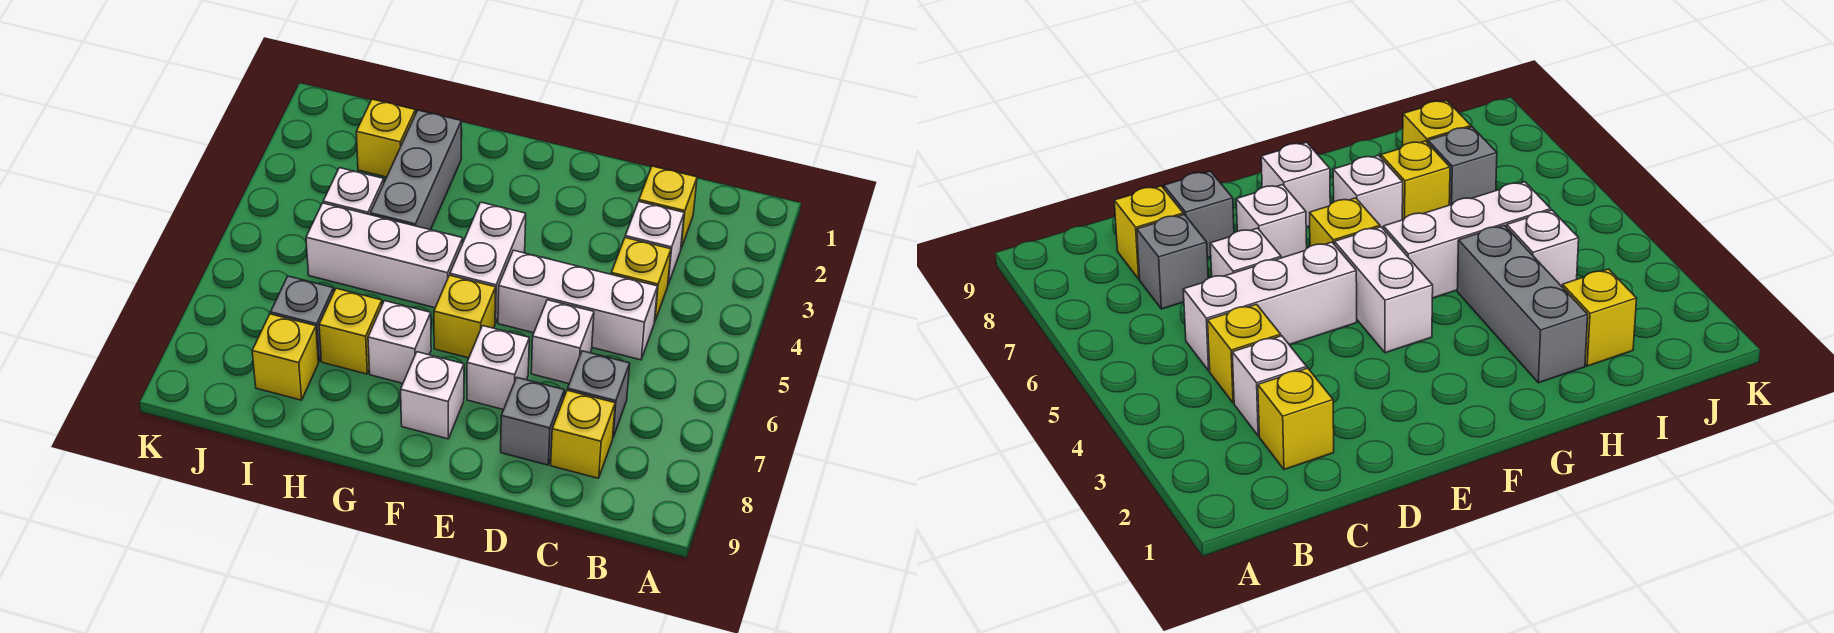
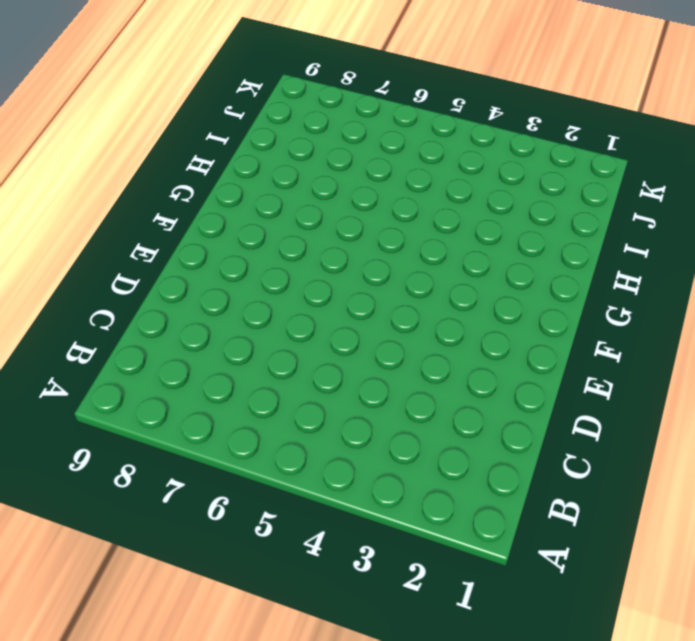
none -> yellow 1x1 brick [639,166,697,248]
none -> white 1x1 brick [625,201,684,284]
none -> yellow 1x1 brick [611,238,671,322]

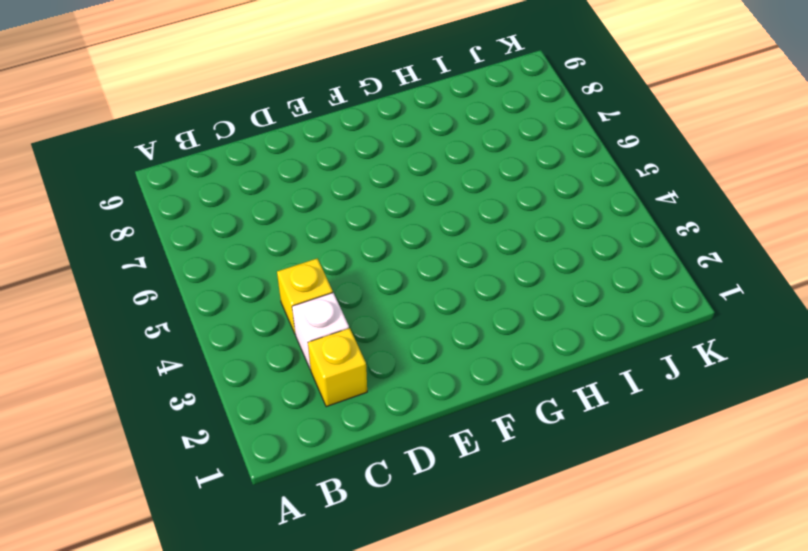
none -> white 1x3 brick [498,250,658,360]
none -> grey 1x1 brick [568,351,630,437]
none -> yellow 1x1 brick [551,390,615,478]

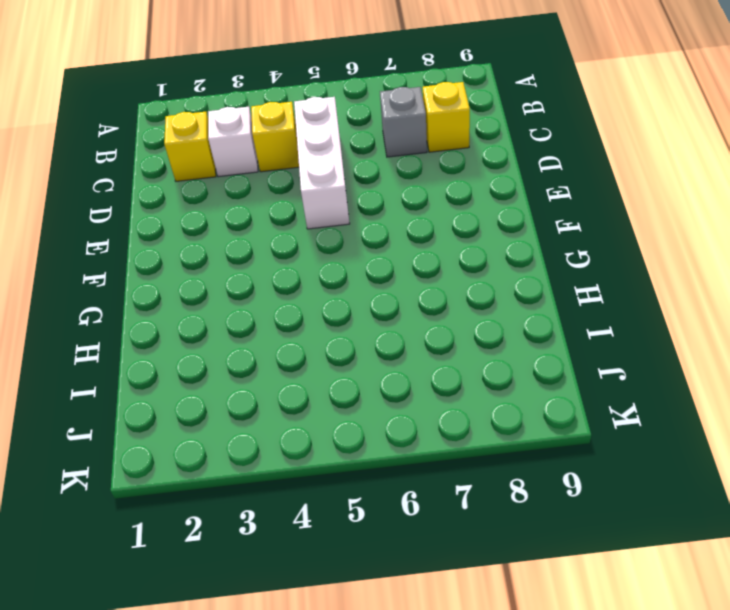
none -> white 1x1 brick [531,300,594,384]
none -> grey 1x1 brick [501,378,564,465]
none -> white 1x1 brick [467,326,529,410]

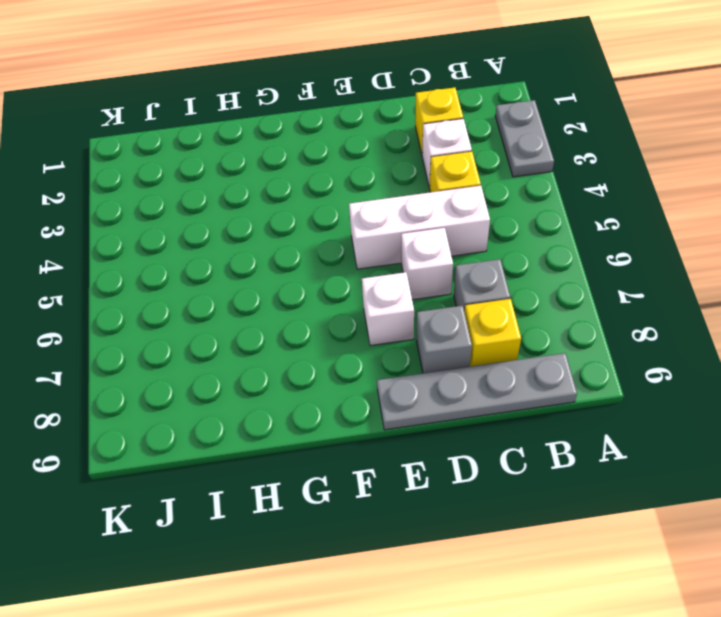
grey 1x2 plate [495,100,554,177] -> none
grey 1x4 plate [377,353,577,430] -> none
none -> white 1x2 brick [450,202,526,323]
none -> yellow 1x1 brick [434,275,496,358]
none -> white 1x1 brick [401,352,464,439]

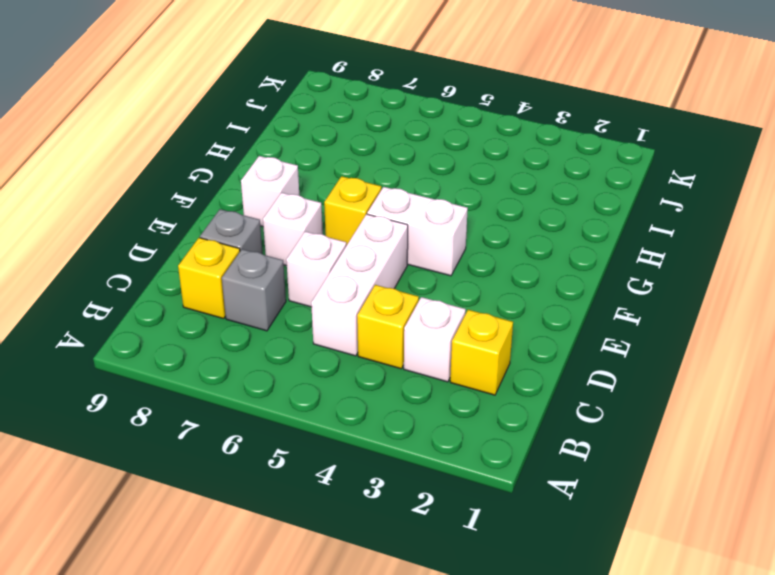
none -> white 1x3 brick [306,203,463,308]
none -> white 1x1 brick [368,301,431,383]
none -> grey 1x3 brick [370,110,461,230]

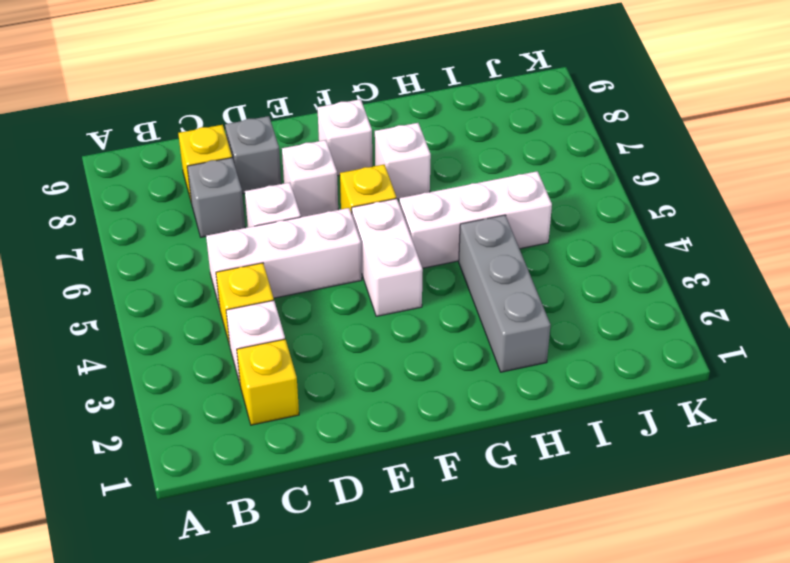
none -> yellow 1x1 brick [319,288,382,374]
none -> yellow 1x1 brick [356,99,415,177]
none -> white 1x1 brick [323,168,384,215]

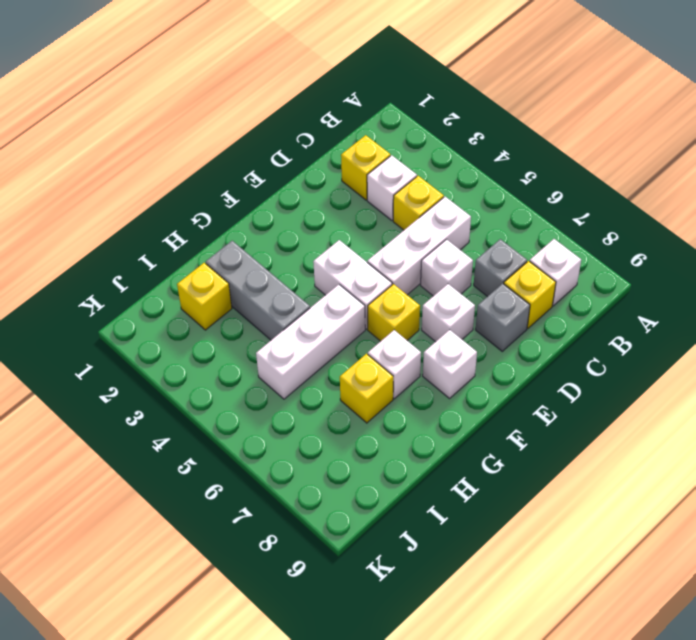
white 1x1 brick [530,239,581,306] -> white 1x1 brick moved to [323,168,384,215]
none -> grey 1x1 brick [271,276,334,362]
none -> yellow 1x1 brick [252,314,318,400]

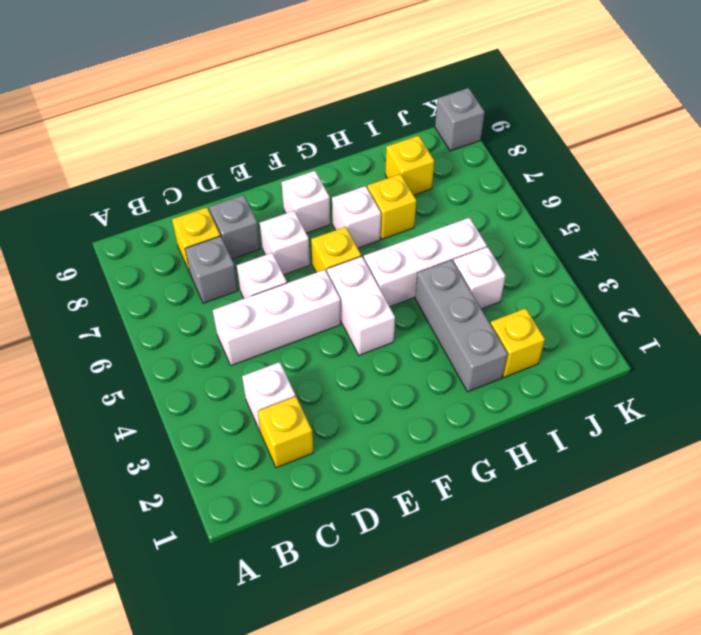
grey 1x1 brick [435,88,485,151] -> grey 1x1 brick moved to [271,276,334,362]
none -> yellow 1x1 brick [611,238,671,322]

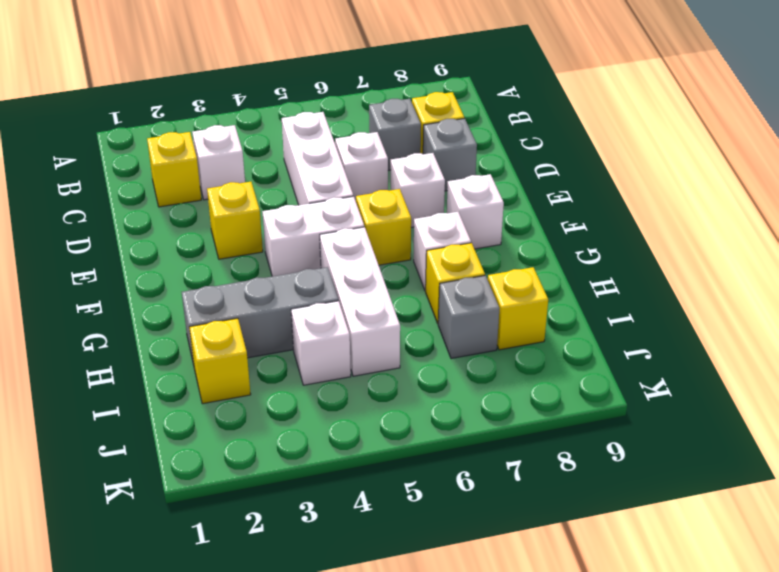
yellow 1x1 brick [207,182,263,259] -> yellow 1x1 brick moved to [611,238,671,322]

